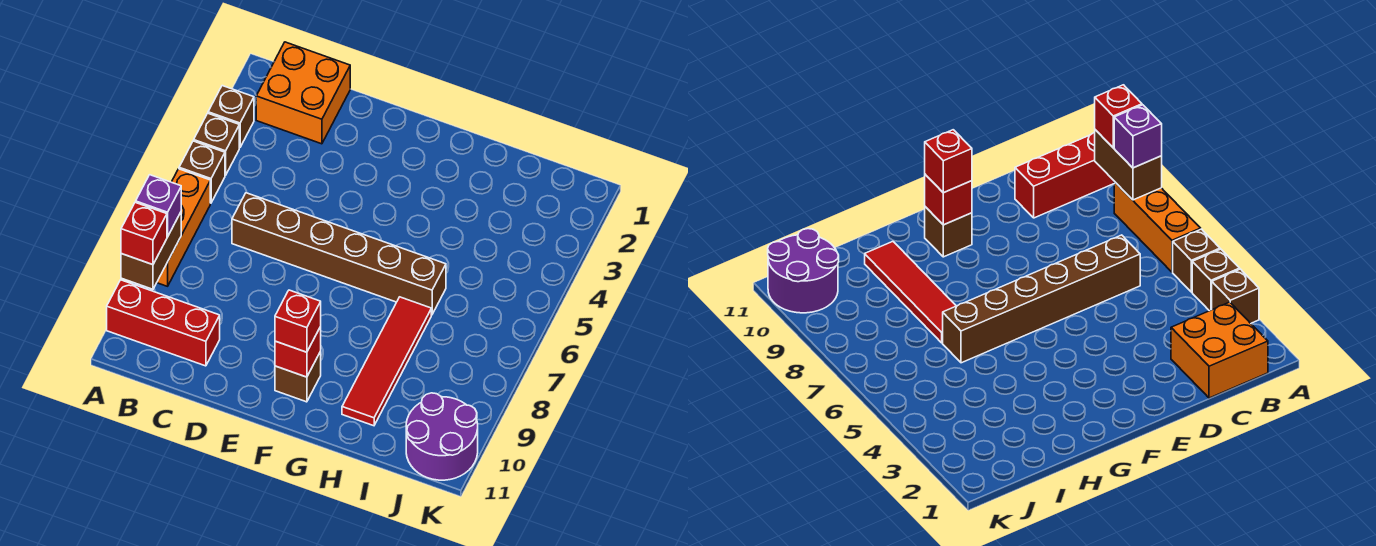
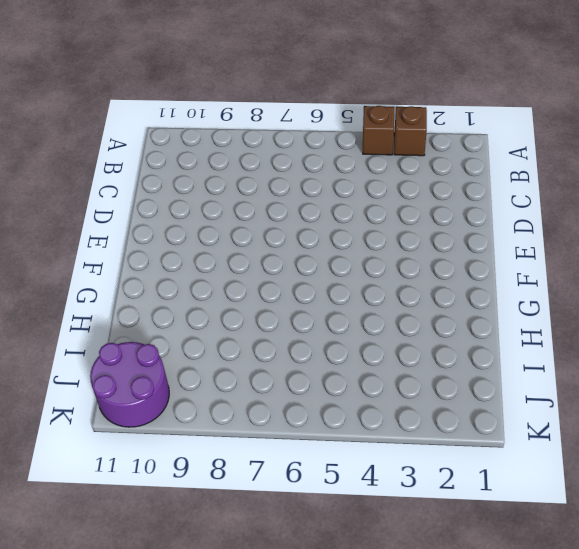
none -> brown 1x1 brick [179,141,225,203]
none -> orange 1x3 brick [157,169,210,286]
none -> red 1x3 brick [107,280,220,366]

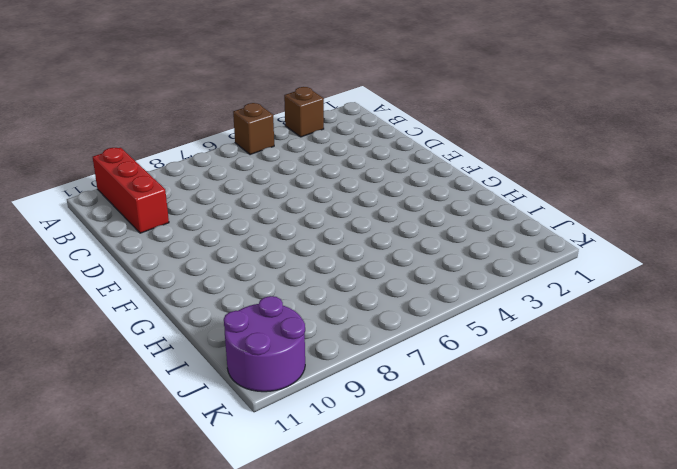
none -> brown 1x1 brick [194,113,239,175]
none -> orange 1x3 brick [157,169,210,286]
none -> orange 2x2 brick [256,42,350,144]

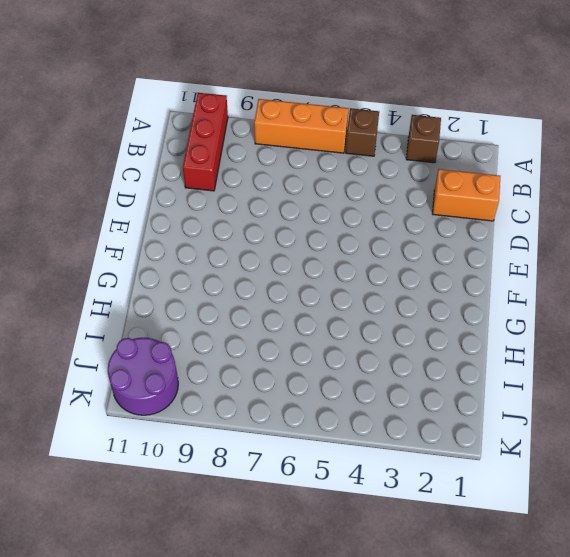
orange 1x2 brick [433,169,500,221] -> orange 2x2 brick [256,42,350,144]
none -> brown 1x1 brick [194,113,239,175]
none -> brown 1x6 brick [232,193,446,315]
none -> brown 1x1 brick [275,352,321,402]

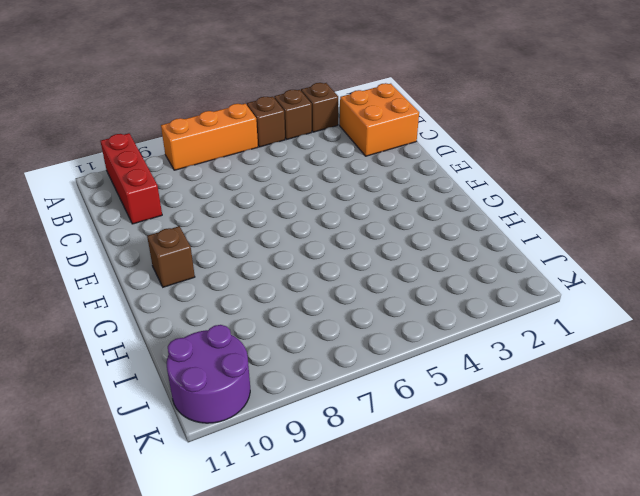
none -> brown 1x6 brick [232,193,446,315]
none -> red 1x4 tile [342,297,431,426]
none -> brown 1x2 brick [121,212,181,289]

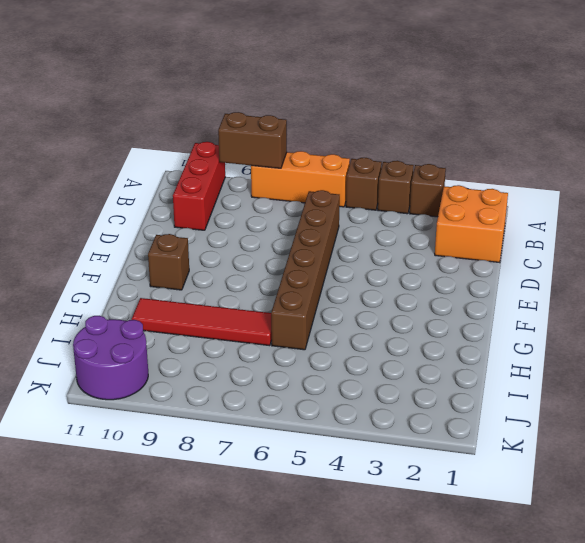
none -> red 1x1 brick [275,327,321,377]
none -> purple 1x1 brick [136,175,181,237]
none -> red 1x1 brick [121,202,167,265]

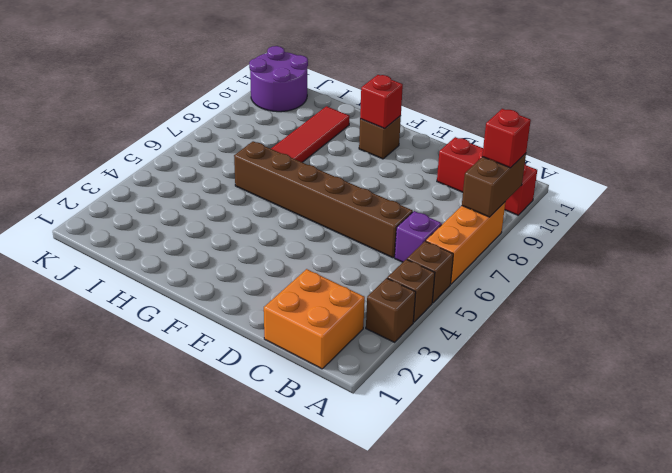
purple 1x1 brick [395,211,442,262] -> purple 1x1 brick moved to [136,175,181,237]
none -> red 1x1 brick [275,290,321,352]

